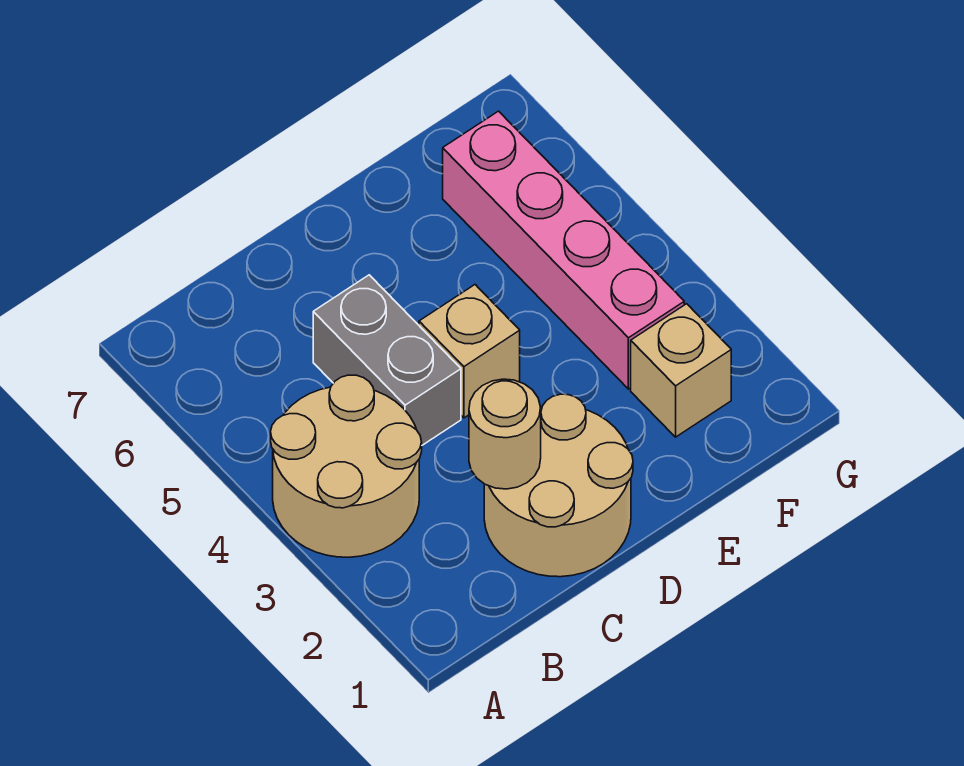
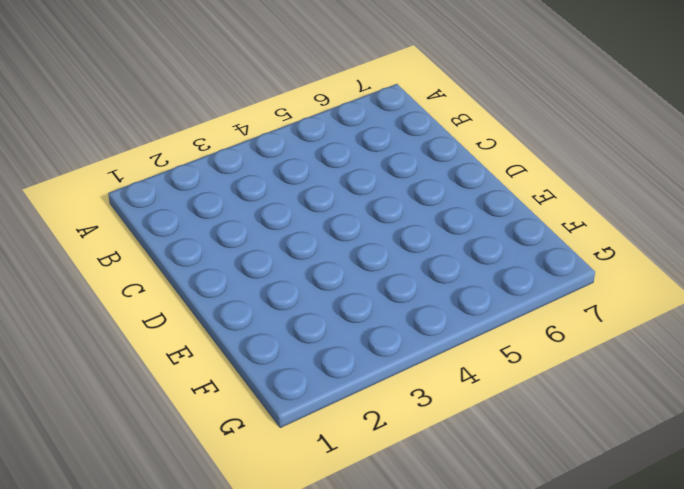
none -> tan 2x2 round brick [271,375,422,557]
none -> tan 2x2 round brick [484,394,633,577]

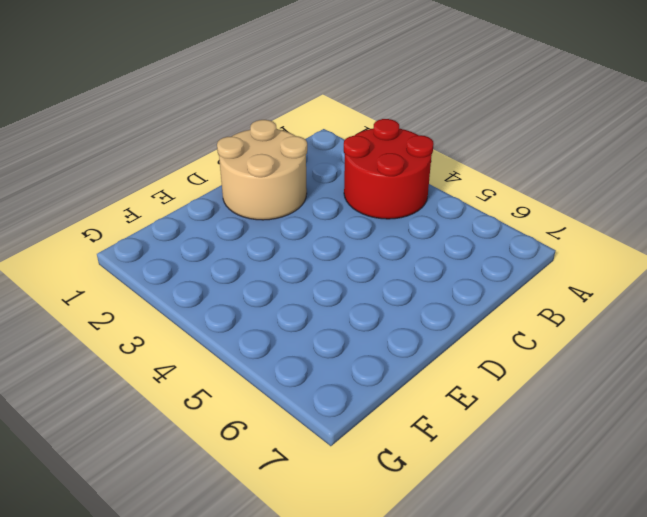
red 2x2 round brick [344,119,434,219] -> tan 2x2 round brick [271,375,422,557]
none -> grey 1x2 brick [313,275,461,445]
none -> tan 1x1 brick [419,285,520,418]

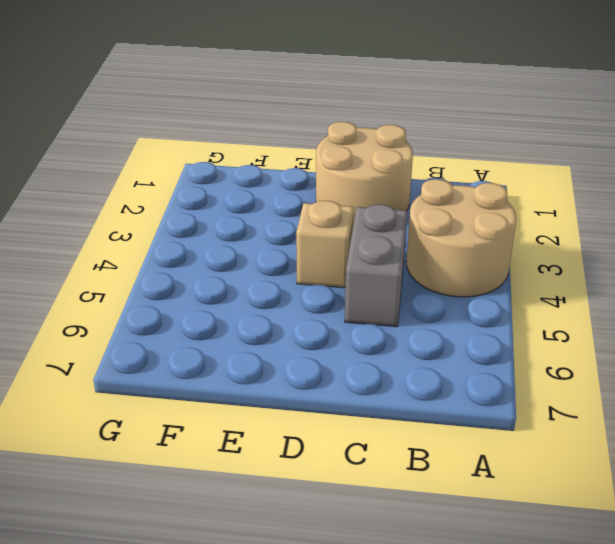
none -> tan 1x1 brick [631,304,731,437]
none -> pink 1x4 brick [443,111,684,389]

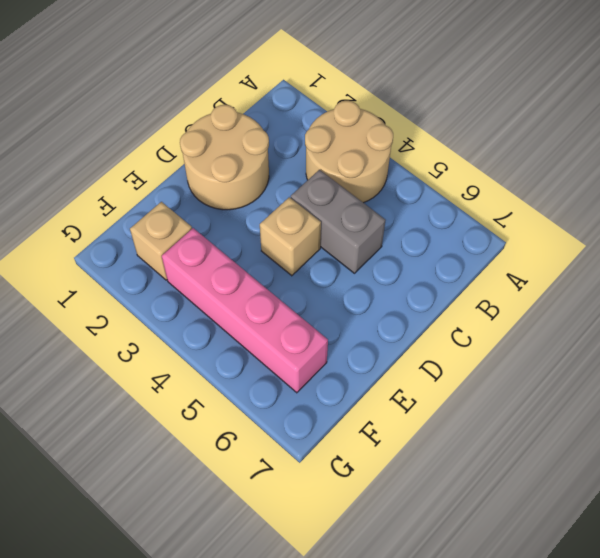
none -> tan 1x1 round brick [469,379,541,489]

